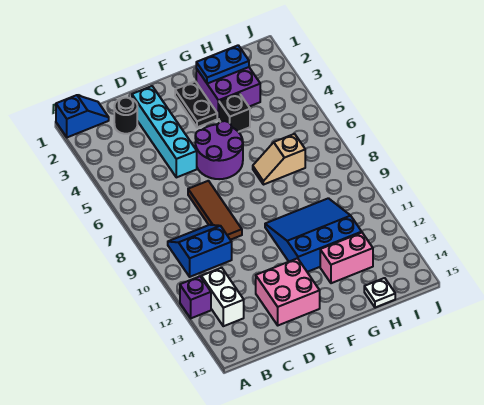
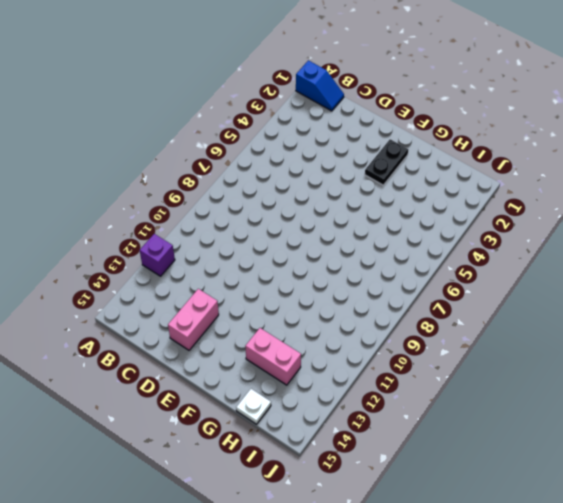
pink 1x2 brick [168,289,219,350] -> pink 2x2 brick [256,258,320,325]
none -> blue 2x2 slope [168,225,232,277]
none -> white 1x2 brick [201,268,244,326]
none -> black 1x1 round brick [114,98,137,134]

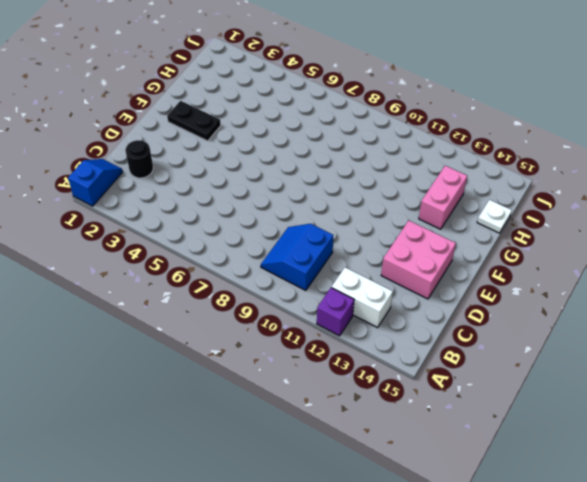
none -> cyan 1x4 brick [132,86,197,177]
none -> brown 1x3 tile [188,181,242,240]
none -> purple 2x2 round brick [195,121,243,179]

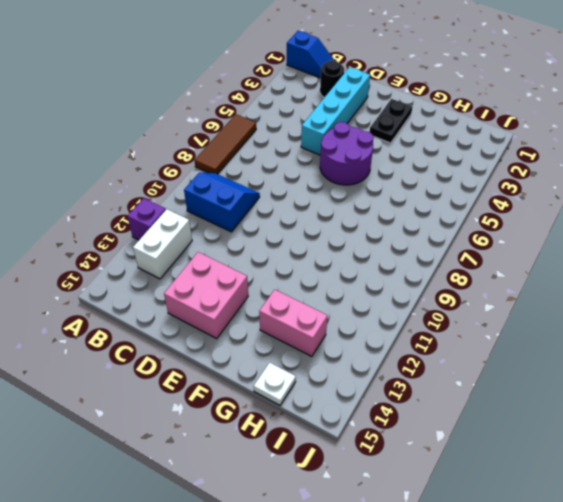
brown 1x3 tile [195,114,256,174] -> brown 1x3 tile moved to [188,181,242,240]
none -> blue 3x3 slope [265,198,362,272]
none -> purple 2x2 brick [196,67,260,119]
none -> black 1x1 brick [219,93,250,132]

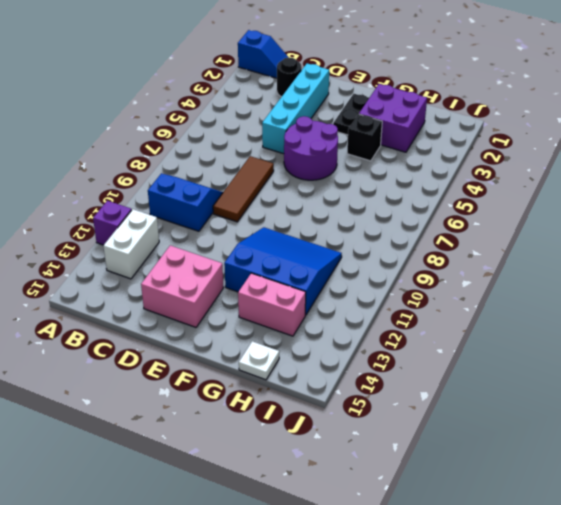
none -> tan 1x2 slope [253,134,305,185]
none -> blue 1x2 plate [196,45,249,84]

